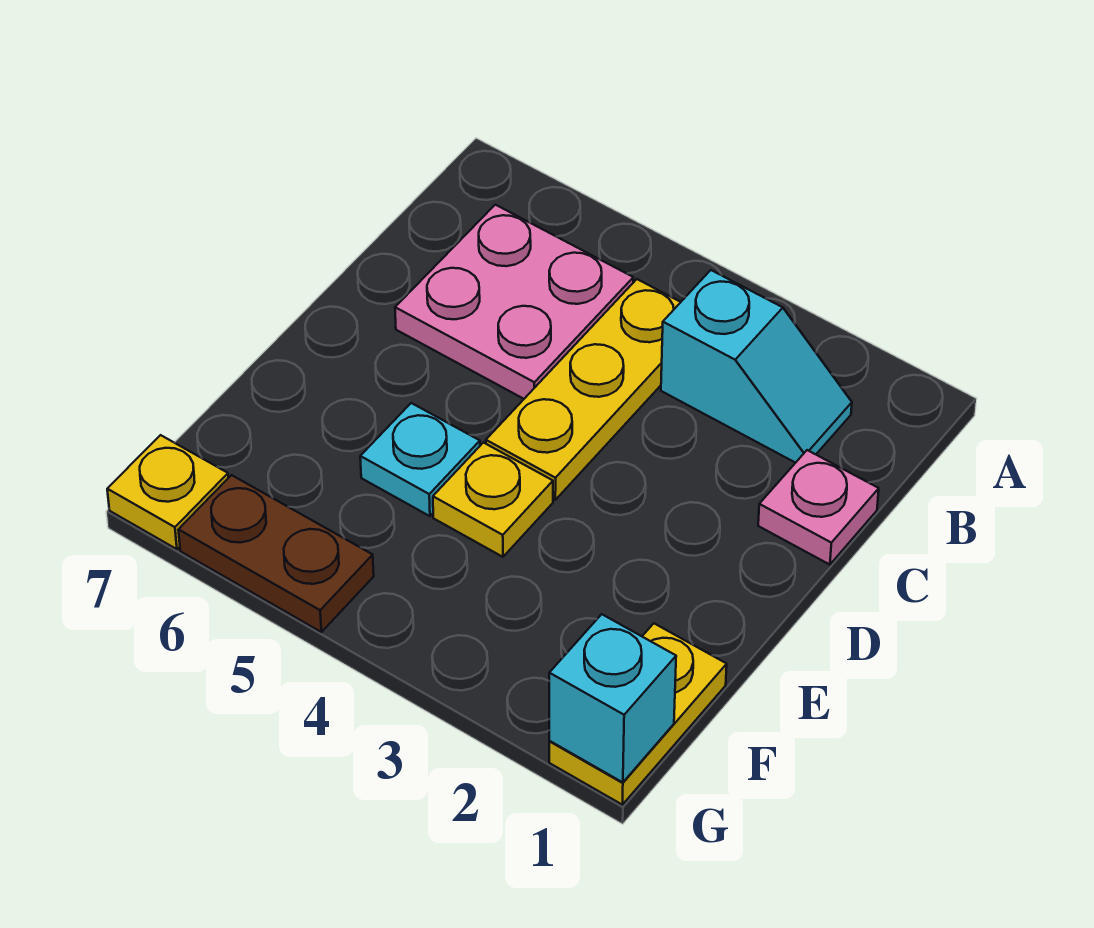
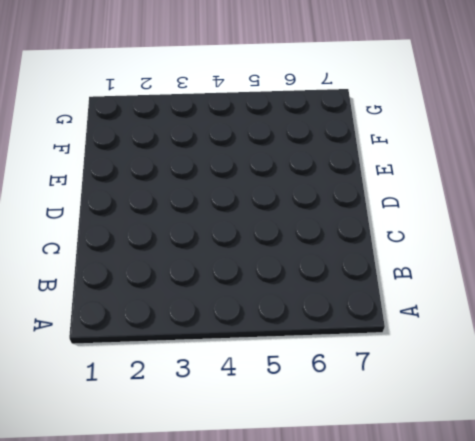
none -> cyan 1x2 slope [661,270,852,463]
none -> yellow 1x3 plate [486,279,681,500]

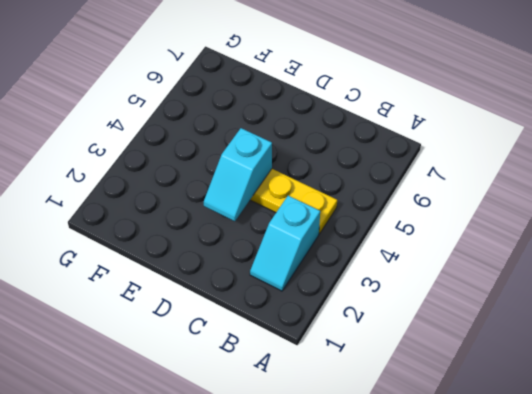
cyan 1x2 slope [204,128,272,221] -> none
none -> pink 2x2 plate [395,205,633,399]
none -> pink 1x1 plate [758,450,879,565]

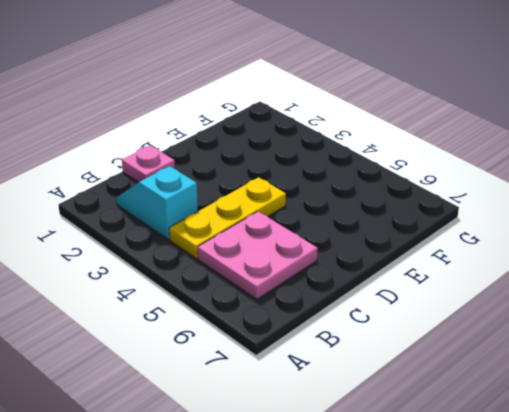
none -> yellow 1x1 plate [433,443,553,557]
none -> cyan 1x1 plate [360,403,480,516]

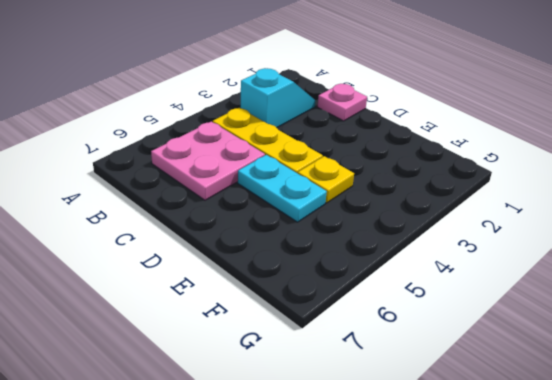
cyan 1x2 plate [238,155,327,222] -> cyan 1x1 plate [360,403,480,516]
none -> yellow 1x2 plate [549,624,727,805]
none -> brown 1x2 plate [179,475,374,632]

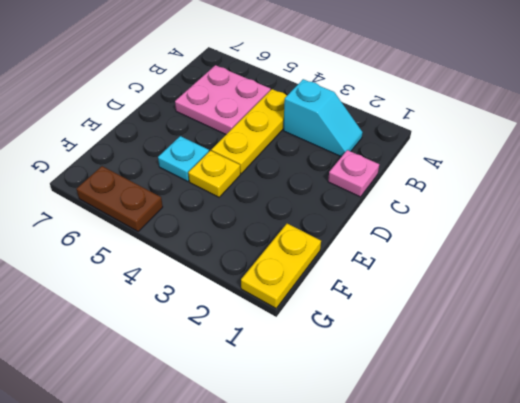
none -> yellow 1x1 plate [107,435,228,549]
none -> cyan 1x1 brick [549,614,676,782]

